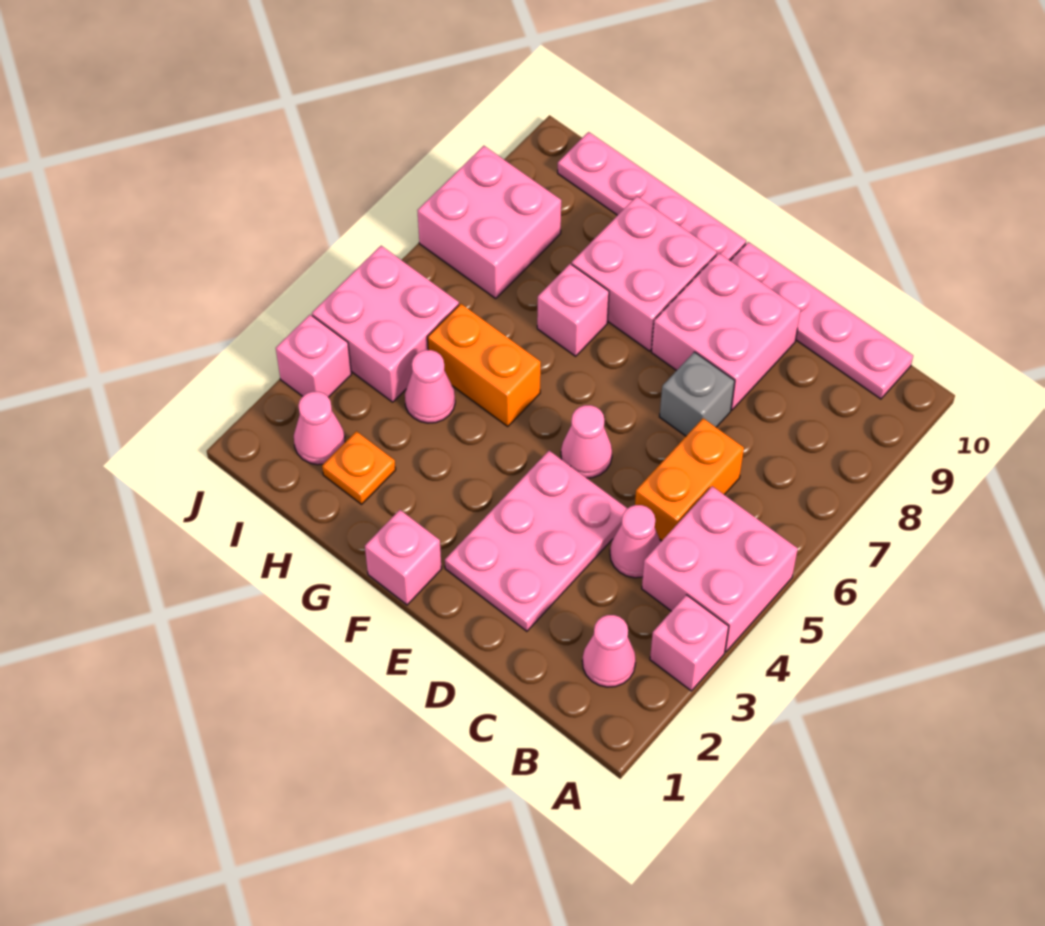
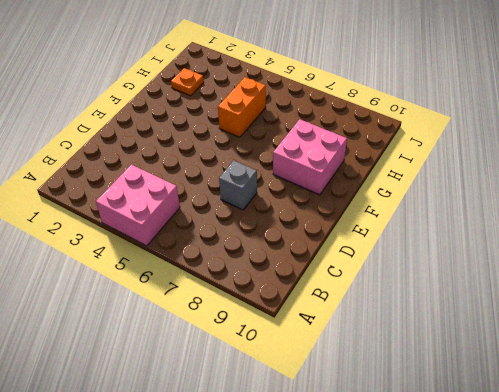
none -> pink 1x1 brick [650,595,729,691]
none -> pink 1x1 cone [582,615,636,687]
none -> pink 1x4 plate [730,242,913,399]

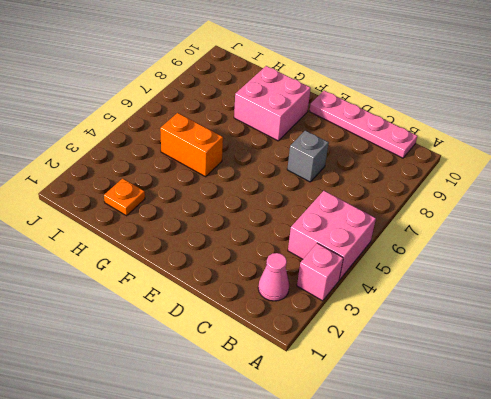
none -> pink 1x1 cone [610,505,660,578]
none -> orange 1x2 brick [635,418,744,541]
none -> pink 2x3 plate [445,451,628,631]

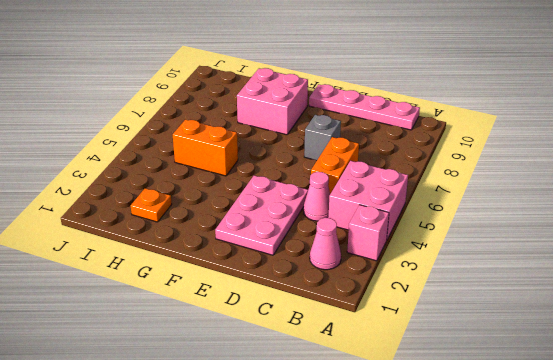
none -> pink 2x2 brick [652,253,801,410]
none -> pink 1x1 cone [561,405,612,478]
none -> pink 1x1 brick [365,510,442,605]

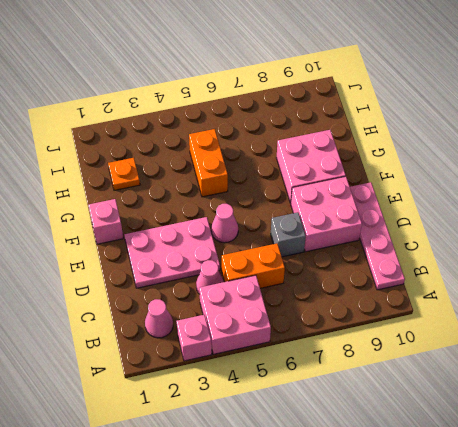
none -> pink 1x4 plate [558,132,746,260]
none -> pink 1x1 brick [537,264,609,356]
none -> pink 1x1 cone [405,350,455,423]

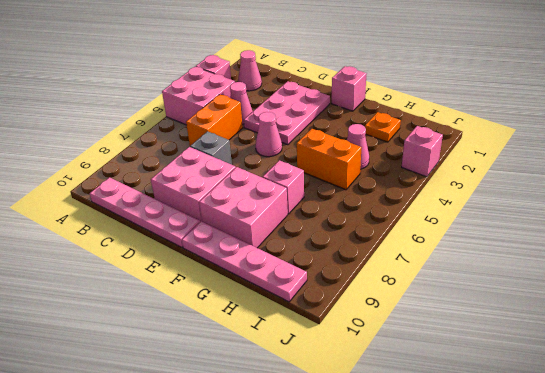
none -> pink 1x1 cone [294,392,345,465]
none -> pink 2x2 brick [312,246,459,402]
none -> pink 2x2 brick [417,146,561,298]

